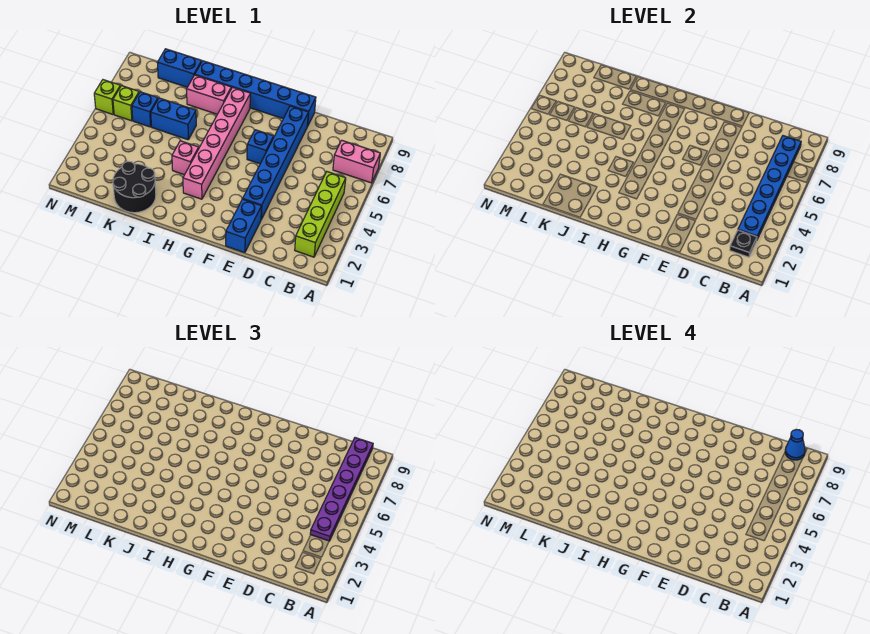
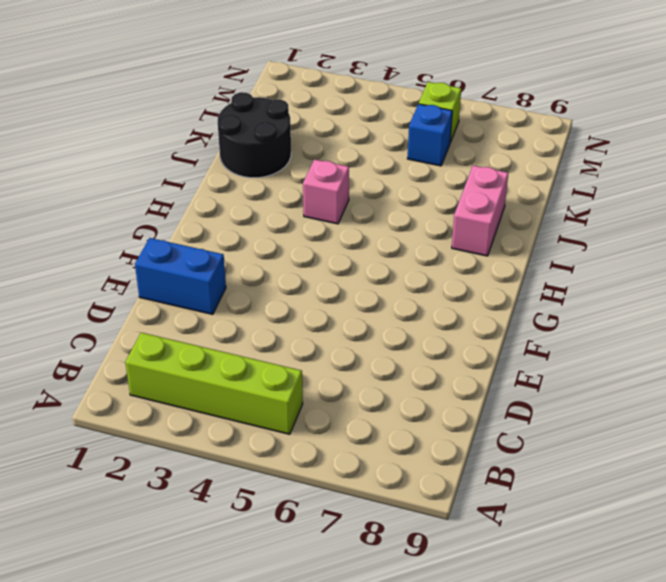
none -> pink 1x2 brick [333,140,380,183]
none -> blue 1x6 brick [243,106,308,219]
none -> blue 1x6 brick [195,61,316,126]

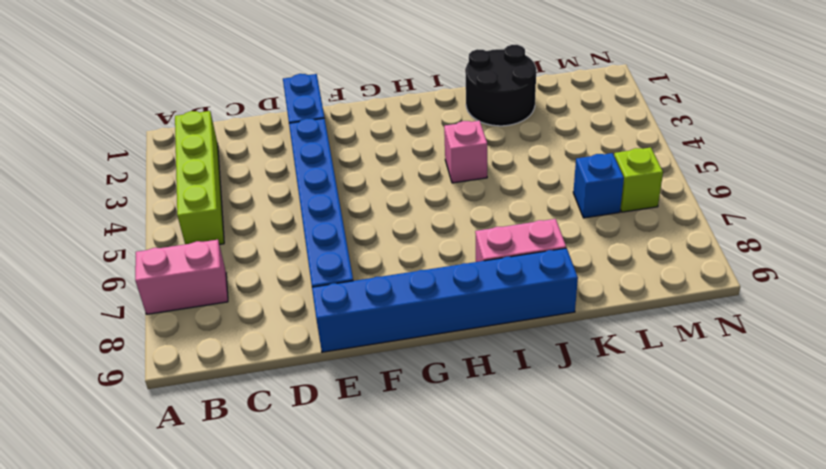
none -> blue 1x1 brick [247,130,274,164]
none -> pink 1x6 brick [183,87,250,199]
none -> blue 1x2 brick [151,98,196,140]

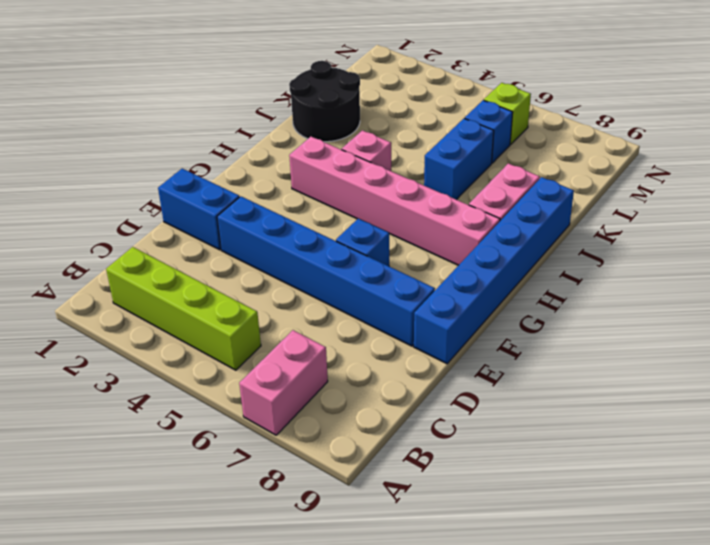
none -> blue 1x2 brick [157,49,202,87]
none -> lime 1x1 brick [94,80,121,114]
none -> black 1x1 plate [730,230,757,257]

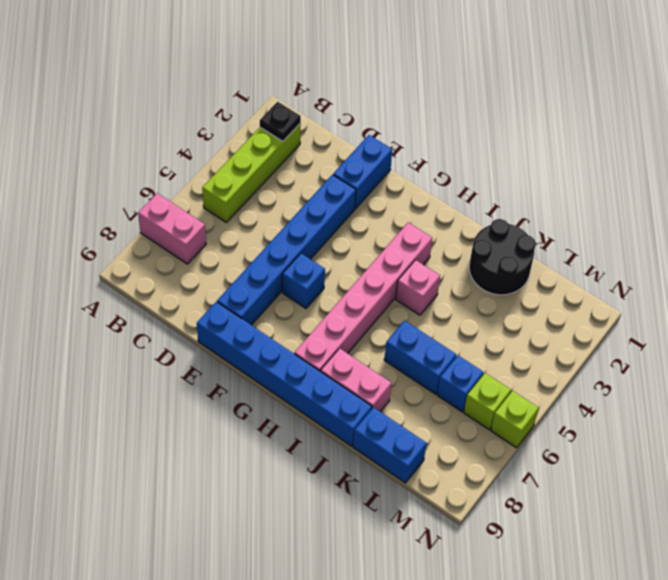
none -> blue 1x6 plate [738,136,801,239]
none -> purple 1x6 plate [310,438,373,541]
none -> blue 1x1 cone [785,429,805,460]

